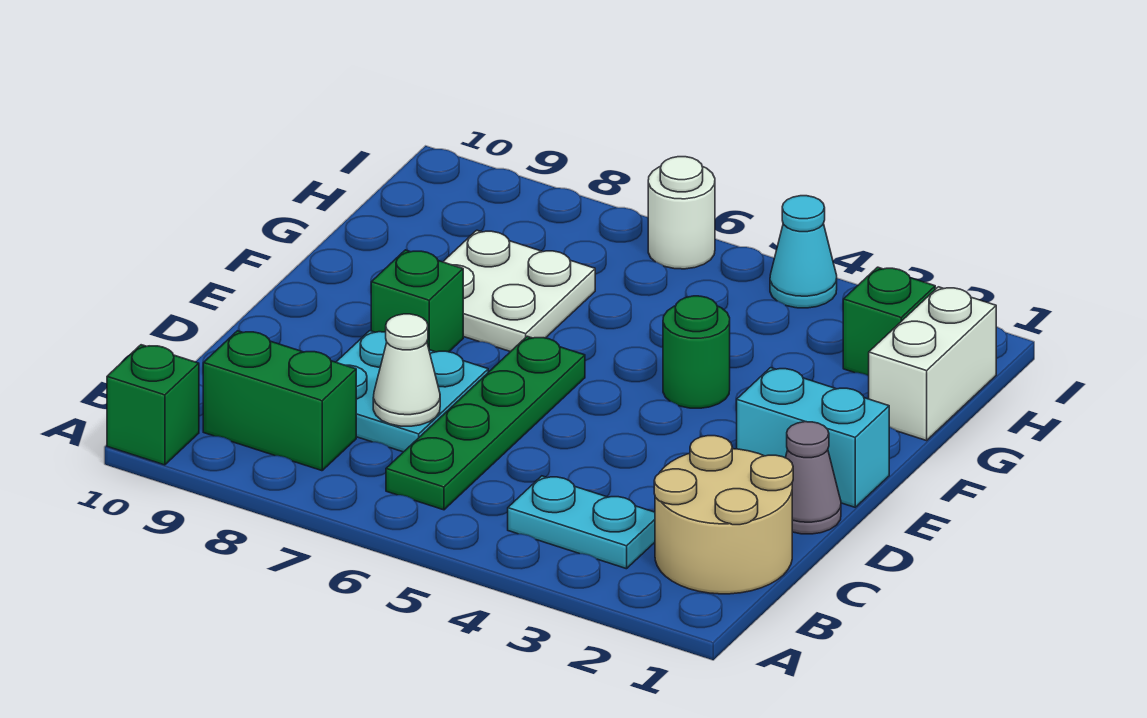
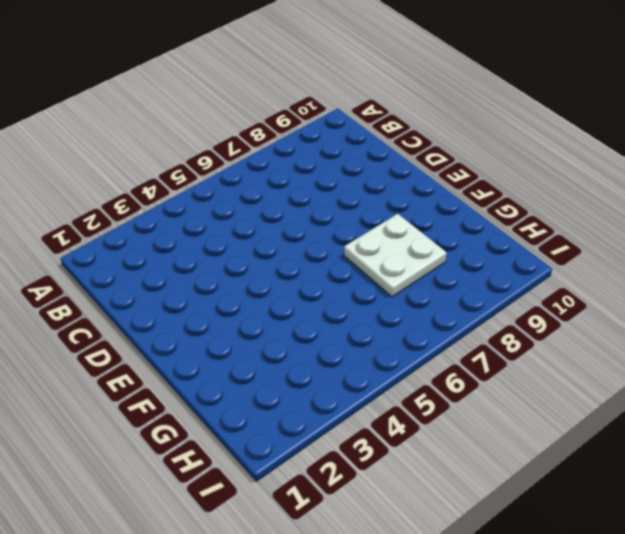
none -> green 1x1 brick [107,345,199,465]
none -> tan 2x2 round brick [654,436,793,594]
none -> cyan 1x2 plate [508,476,655,569]

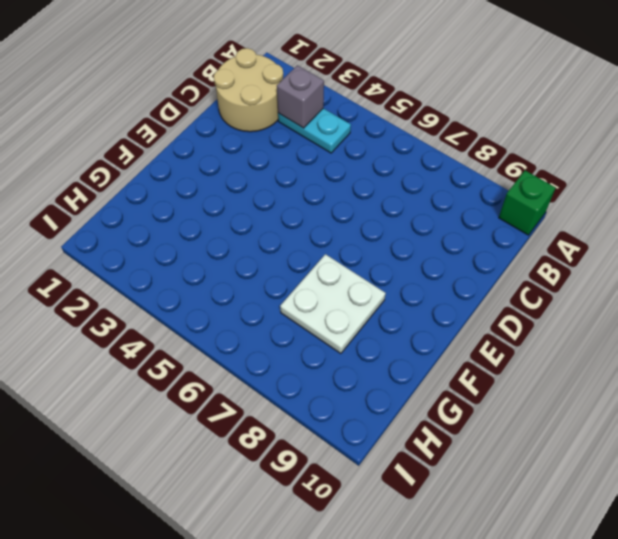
grey 1x1 brick [277,65,324,128] -> none
none -> green 1x4 plate [386,336,585,510]
none -> green 1x2 brick [203,331,356,471]
none -> cyan 2x2 plate [336,331,488,452]

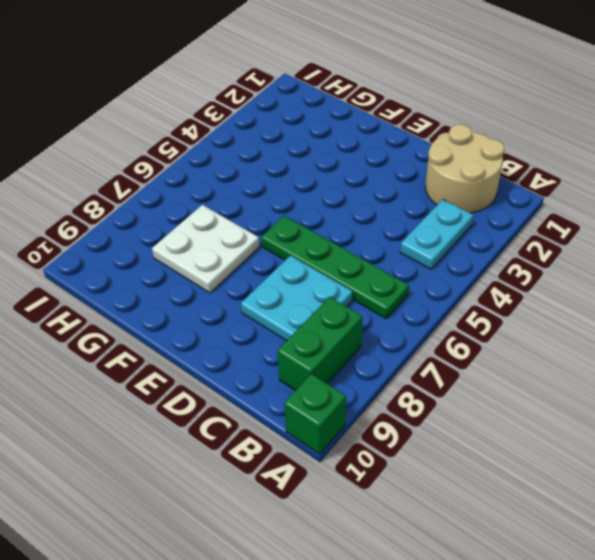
none -> grey 1x1 cone [786,422,841,534]
none -> cyan 1x2 brick [737,368,889,507]
none -> green 1x1 brick [371,250,463,352]

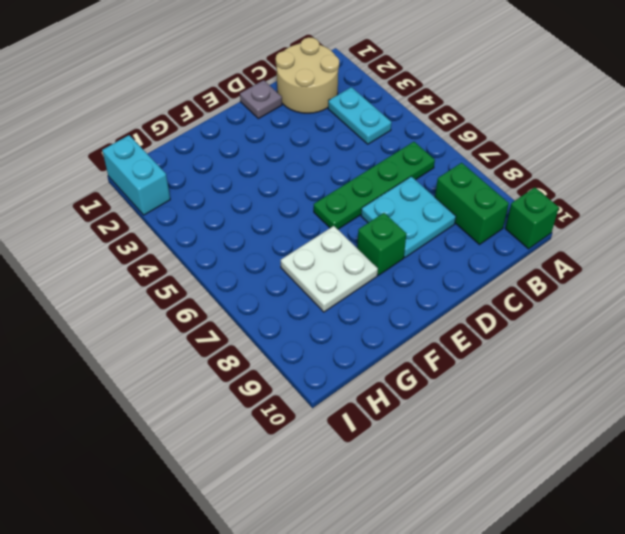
grey 1x1 plate [240,80,282,119] -> grey 1x1 cone [786,422,841,534]
cyan 1x2 brick [102,135,170,215] -> cyan 1x2 brick moved to [737,368,889,507]
none -> green 1x1 round brick [663,296,730,408]
none -> white 1x2 brick [869,287,996,441]
none -> green 1x1 brick [843,267,935,376]

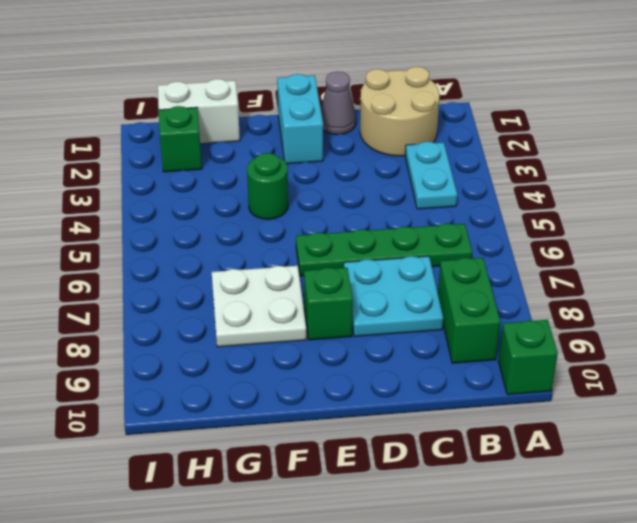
none -> cyan 1x1 cone [770,196,837,308]
none -> white 1x1 round brick [648,157,715,269]
none -> white 1x1 cone [373,314,440,426]

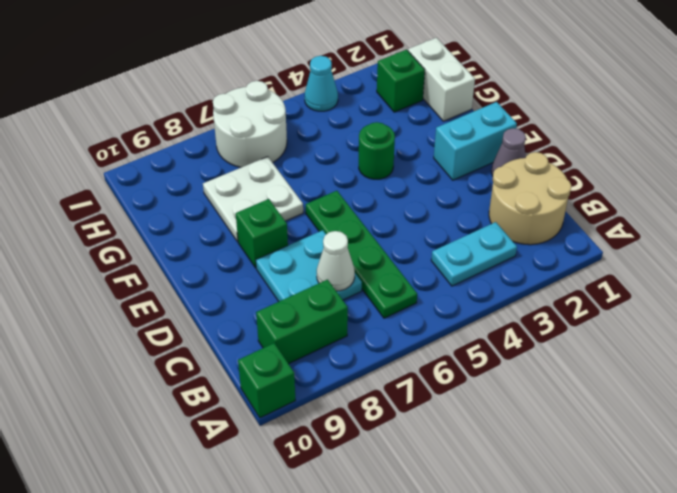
white 2x2 round brick [213,81,287,168] -> white 1x1 round brick [648,157,715,269]

